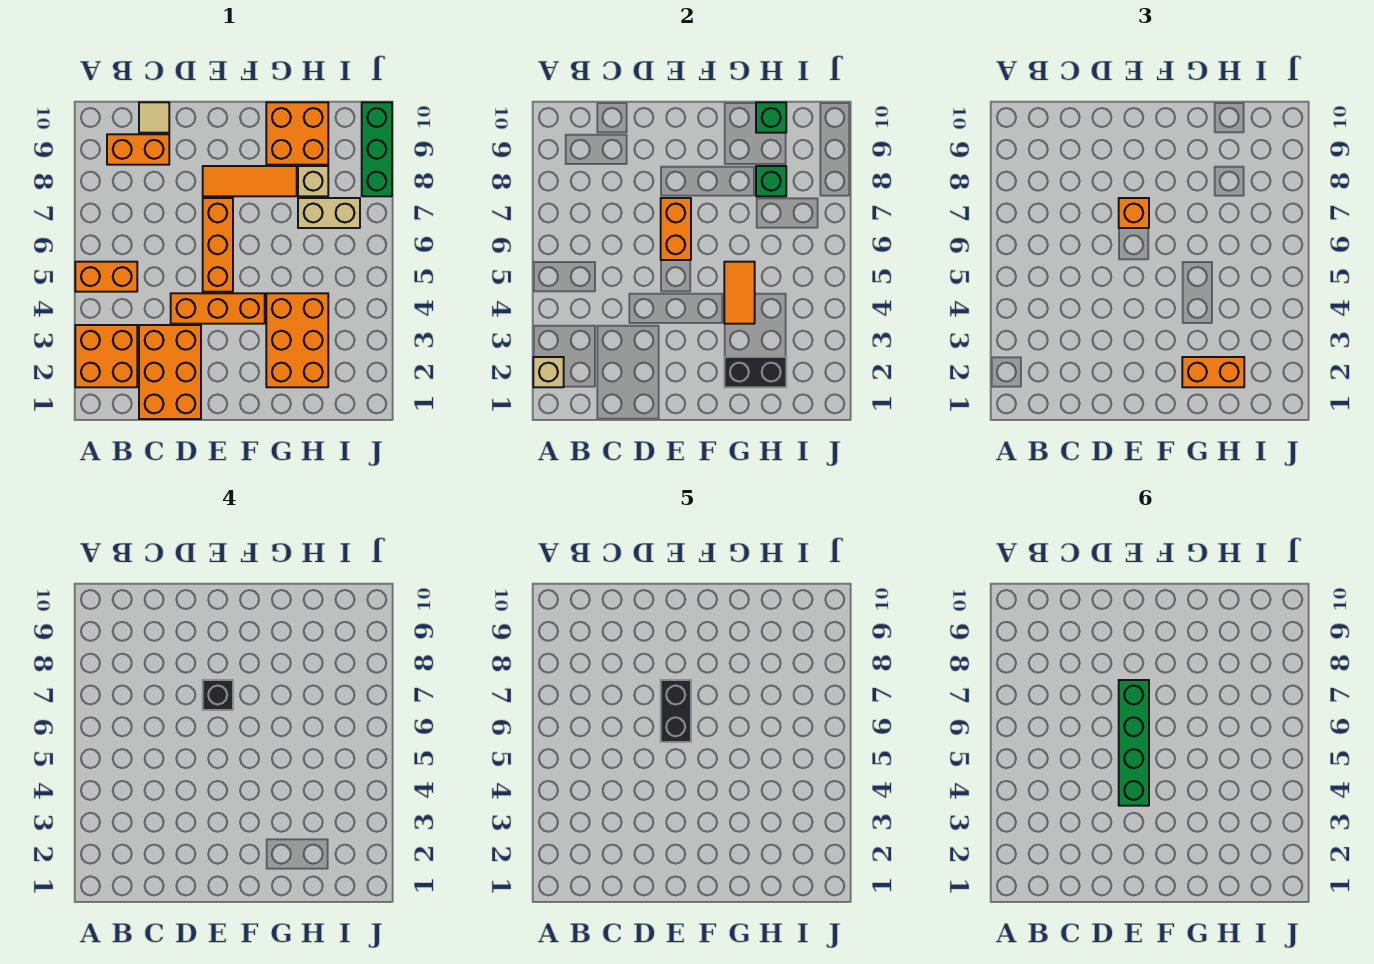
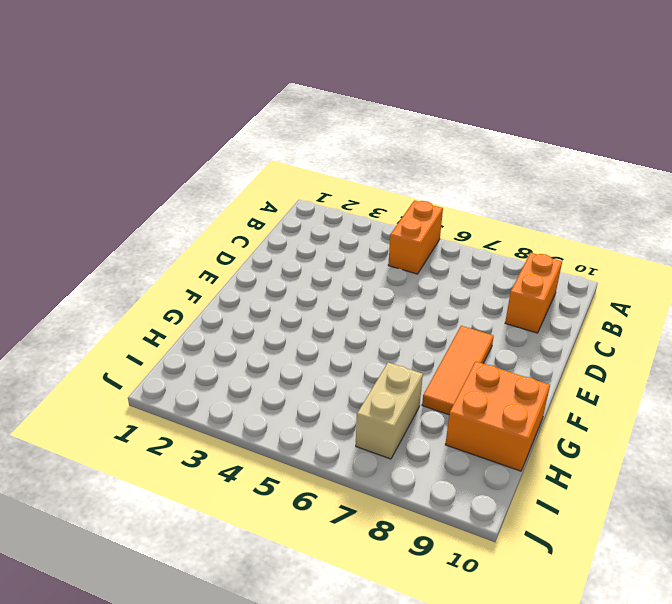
none -> orange 2x2 brick [75,325,137,387]
none -> orange 2x3 brick [139,325,201,419]
none -> tan 1x1 tile [139,102,169,133]

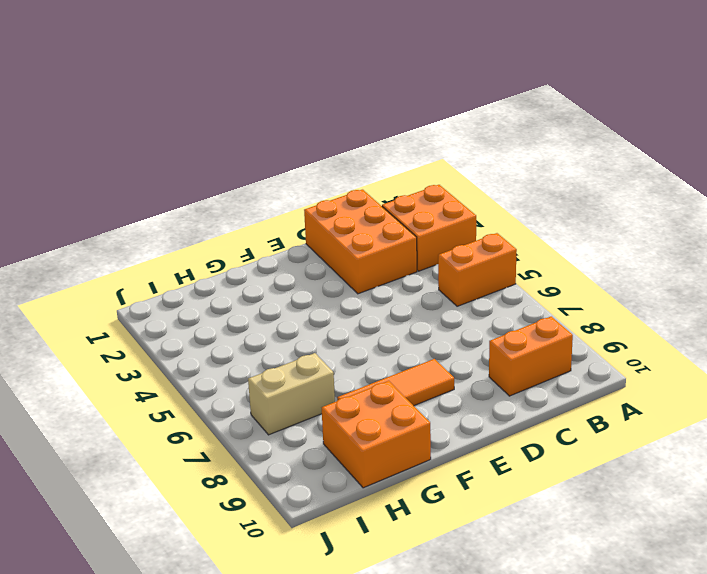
none -> tan 1x1 tile [139,102,169,133]
none -> orange 1x3 brick [171,293,265,324]
none -> orange 1x3 brick [203,198,233,292]

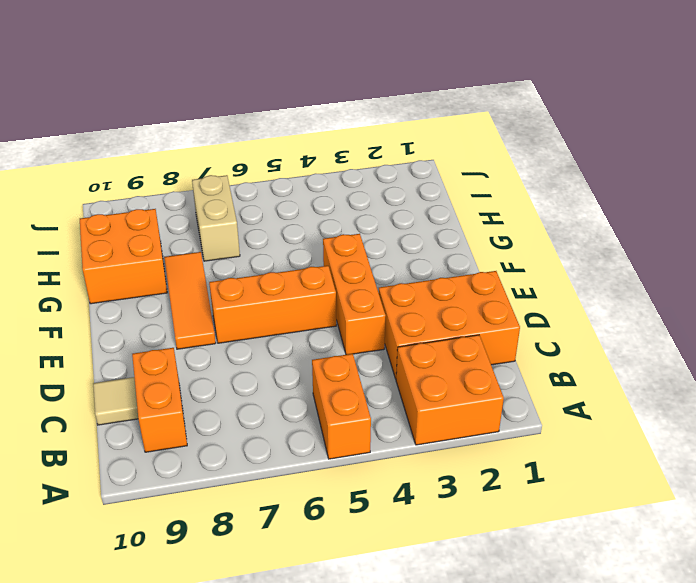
none -> orange 2x3 brick [266,293,328,387]
none -> tan 1x1 brick [298,166,328,196]
none -> green 1x3 brick [362,102,392,196]

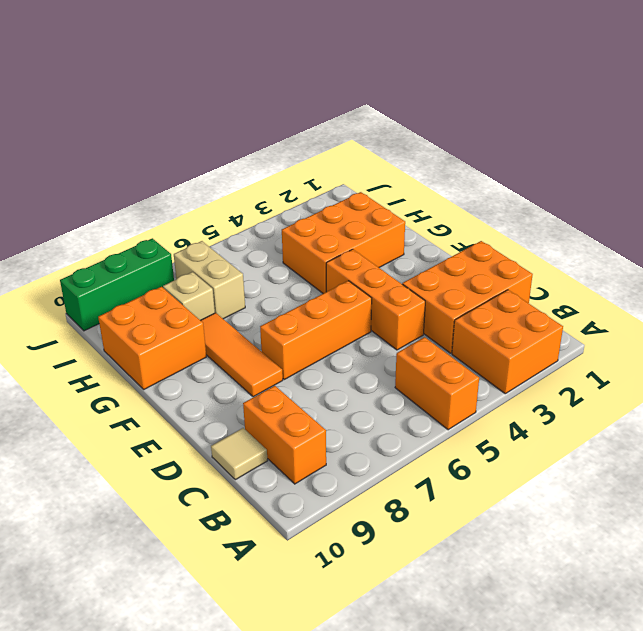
none -> tan 1x1 brick [533,357,564,387]
none -> orange 1x2 brick [661,198,691,260]
none -> black 1x2 brick [724,357,786,387]

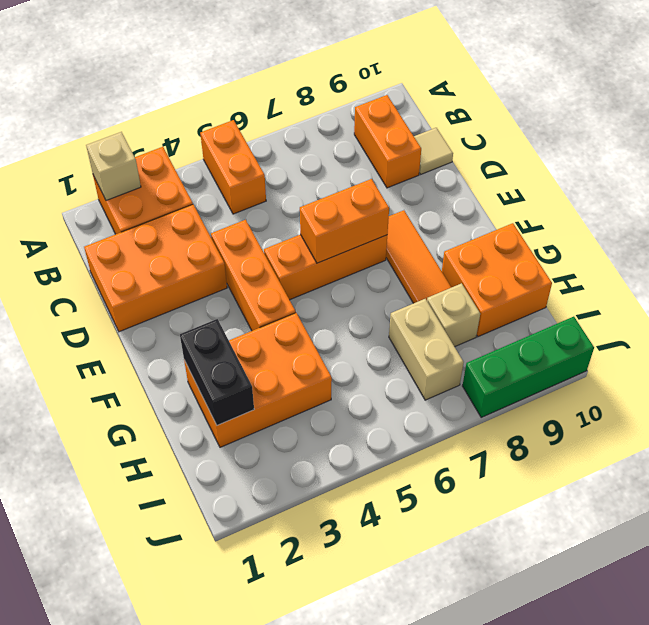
none -> orange 1x2 tile [724,262,755,324]
none -> green 1x1 brick [756,166,786,196]
none -> green 1x1 brick [756,102,786,133]

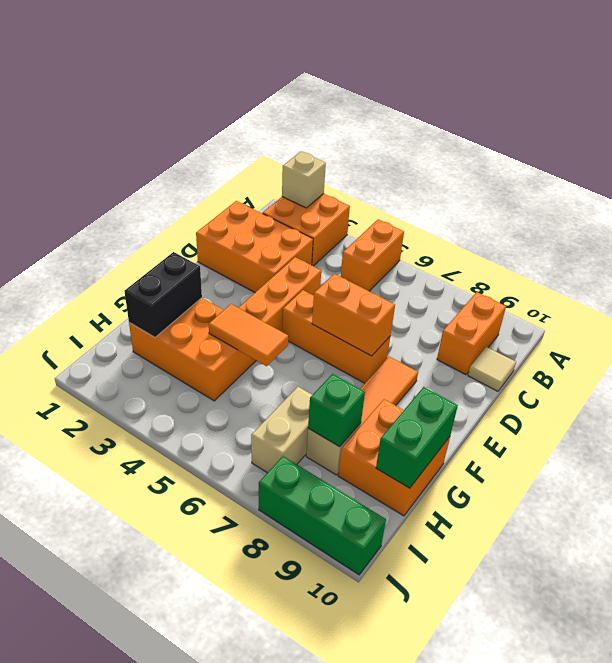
green 1x2 brick [376,387,458,488] -> green 1x1 brick [756,102,786,133]
none -> orange 1x1 brick [1119,198,1149,228]
none -> orange 1x2 brick [1182,357,1244,387]
none -> black 1x1 brick [203,680,233,710]

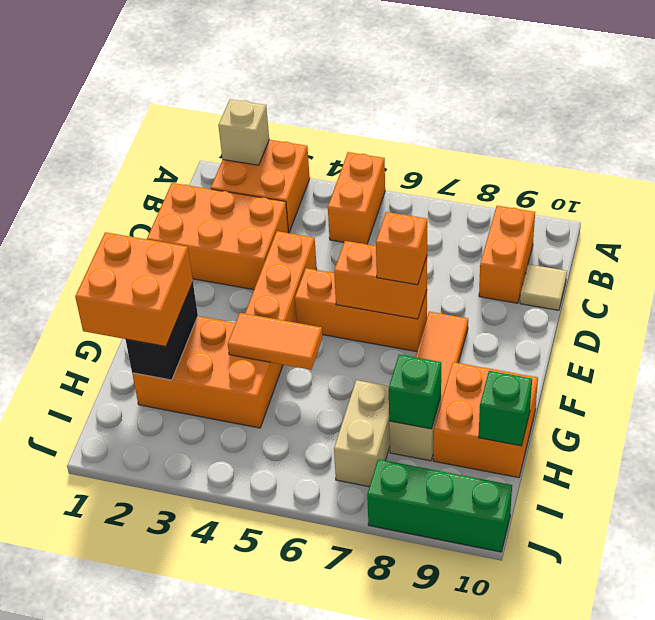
orange 2x2 brick [75,232,193,346] -> orange 1x2 brick [1182,357,1244,387]
none -> black 1x1 brick [203,680,233,710]
none -> black 1x2 brick [661,680,691,742]
none -> green 1x4 brick [1119,680,1149,806]

